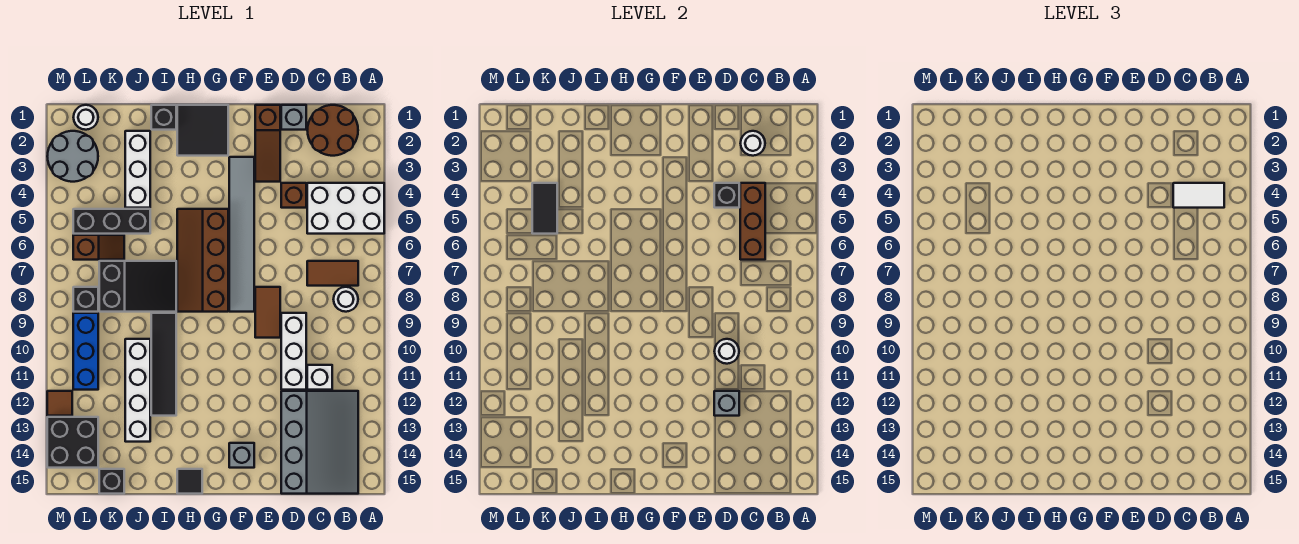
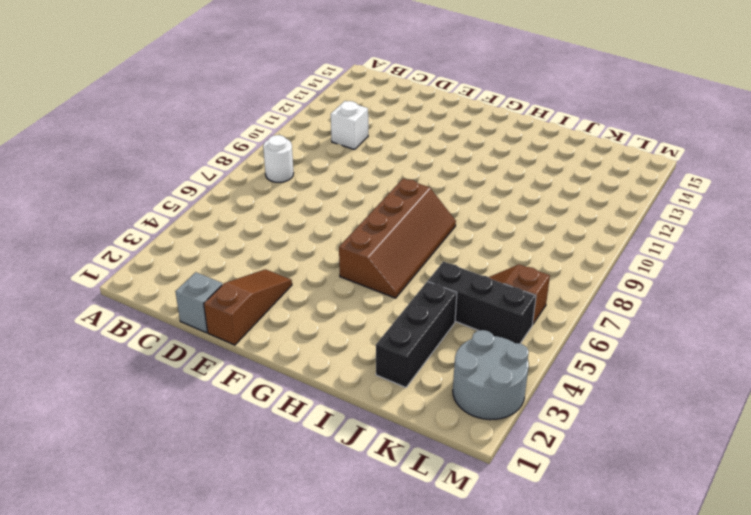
black 1x3 brick [376,281,457,387] -> white 1x3 brick [125,131,150,208]
none -> white 2x3 brick [307,183,384,234]
none -> brown 2x2 round brick [307,105,358,156]
none -> brown 1x2 tile [307,261,358,286]
none -> grey 3x4 slope [281,391,358,494]

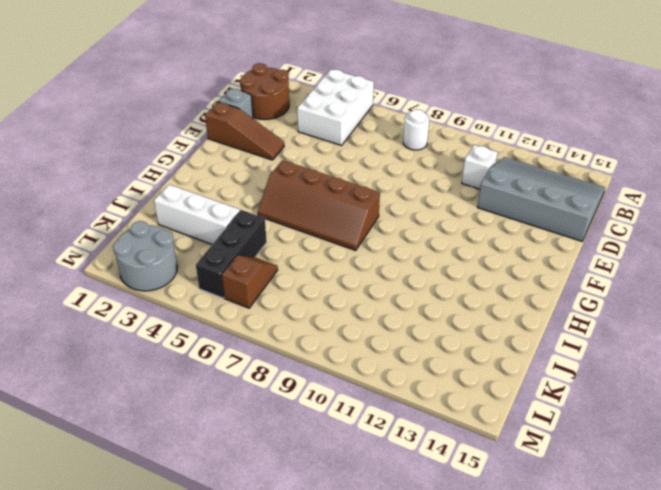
none -> brown 1x2 tile [307,261,358,286]
none -> brown 1x1 brick [281,183,306,208]
none -> white 1x3 brick [281,313,306,390]
none -> brown 1x2 tile [255,287,280,338]

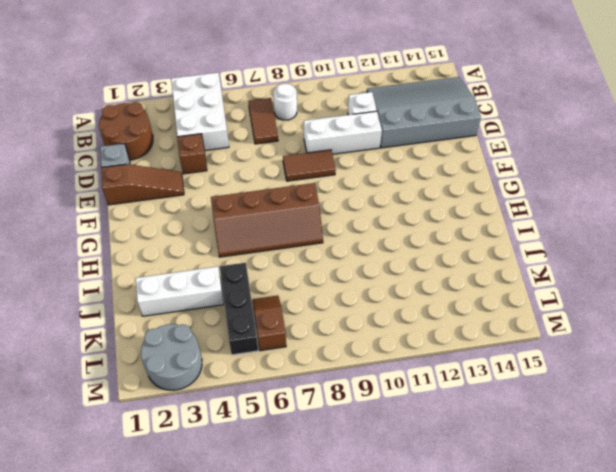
none -> grey 1x6 tile [229,157,254,312]
none -> grey 1x1 brick [229,443,254,468]
none -> black 2x2 tile [177,105,228,156]
none -> black 1x1 tile [177,469,202,494]

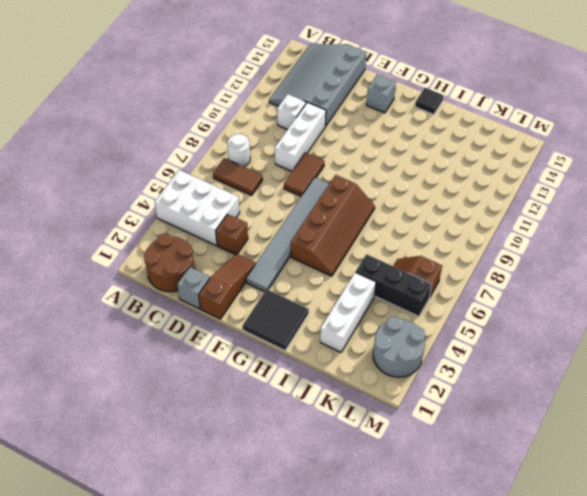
none -> black 1x1 brick [151,105,176,130]
none -> black 2x3 slope [99,261,176,312]
none -> black 1x4 tile [151,313,176,416]
none -> white 1x4 brick [125,339,150,442]

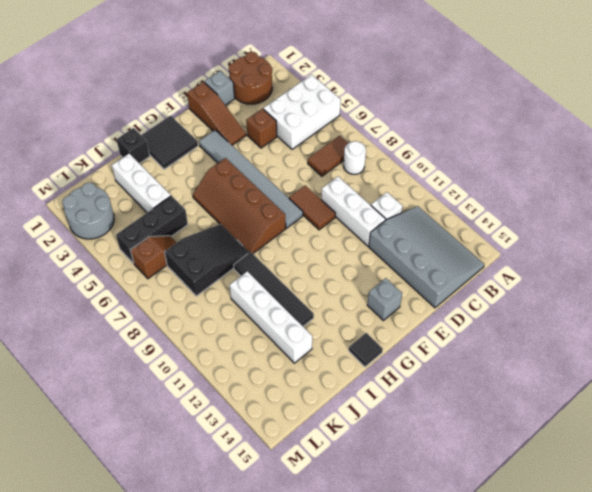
none -> black 1x1 brick [99,469,124,494]
none -> white 1x1 round brick [73,105,98,130]
none -> black 1x1 brick [73,287,98,312]
none -> blue 1x3 brick [73,313,98,390]

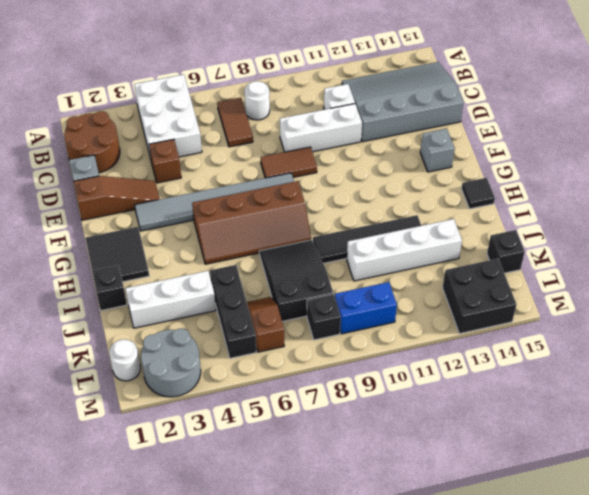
blue 1x2 brick [335,282,397,334] -> blue 1x3 brick [73,313,98,390]
none -> brown 1x1 tile [47,391,72,416]
none -> white 1x1 round brick [740,131,765,156]
none -> brown 1x3 brick [740,183,765,260]
none -> black 1x1 brick [714,183,739,208]

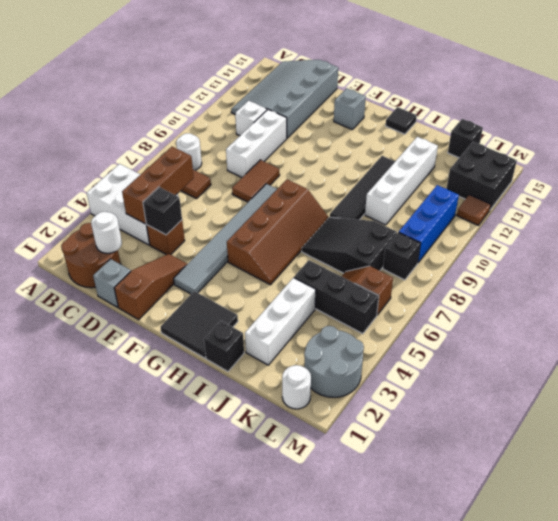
none -> white 1x1 round brick [714,339,739,364]
none -> grey 1x1 brick [714,391,739,416]
none -> black 1x2 tile [532,183,557,234]
none -> white 1x2 tile [1173,183,1224,208]

